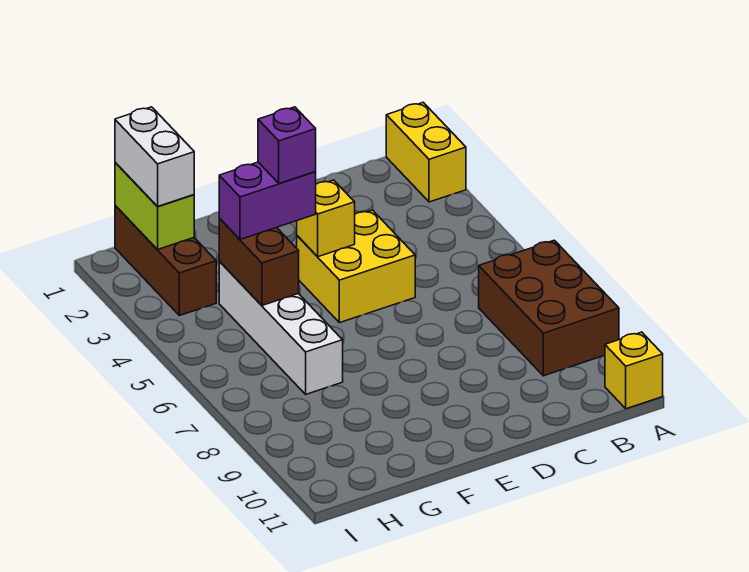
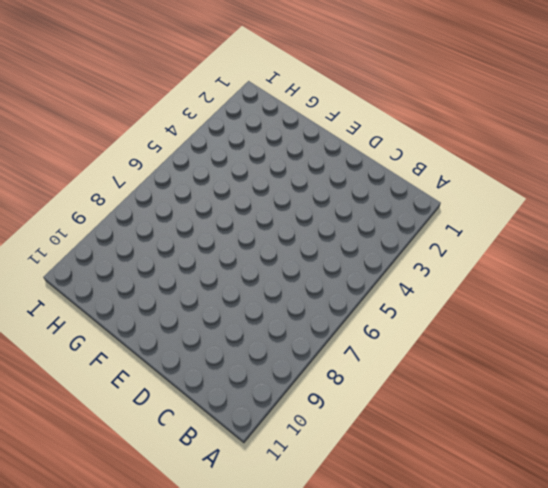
none -> yellow 1x2 brick [386,102,466,202]
none -> brown 2x3 brick [479,240,619,376]
none -> yellow 1x1 brick [605,332,663,409]

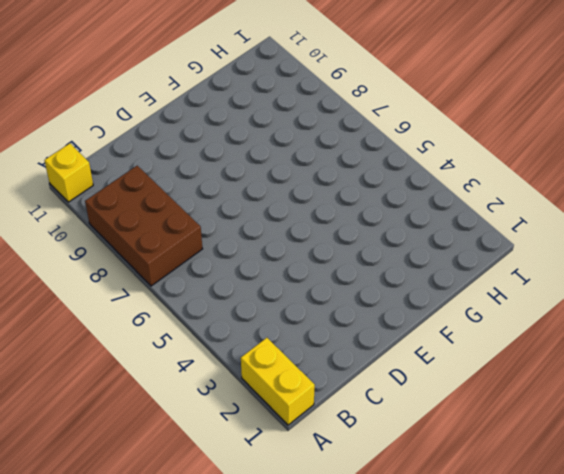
none -> yellow 2x2 brick [297,210,415,323]
none -> white 1x4 brick [219,261,343,394]
none -> brown 1x3 brick [115,206,216,316]

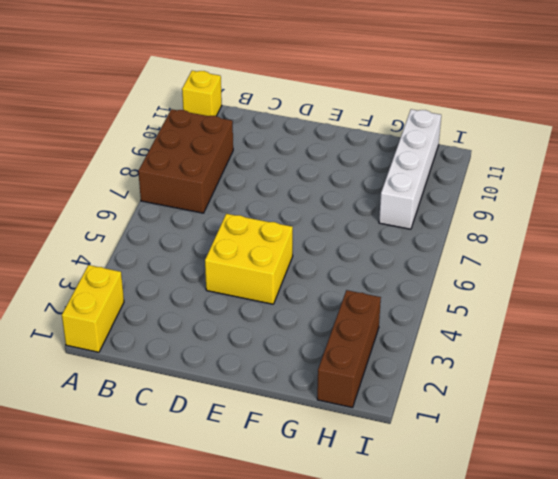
white 1x4 brick [379,109,441,229] -> white 1x4 brick moved to [219,261,343,394]
none -> yellow 1x1 brick [297,180,355,257]
none -> brown 1x2 brick [219,218,299,305]
none -> lime 1x2 brick [115,162,194,250]

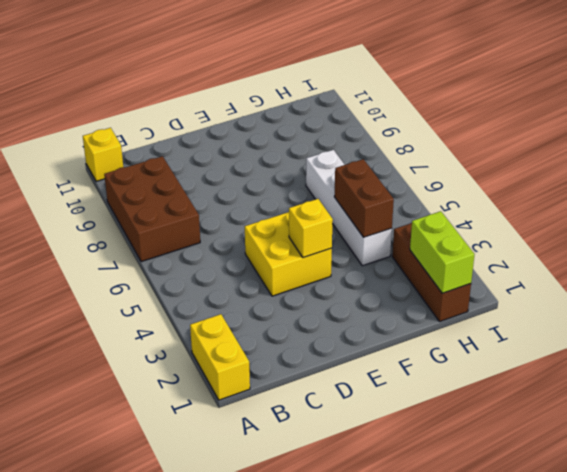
none -> purple 1x2 brick [219,162,316,239]
none -> white 1x2 brick [115,107,194,207]
none -> purple 1x1 brick [258,107,316,183]

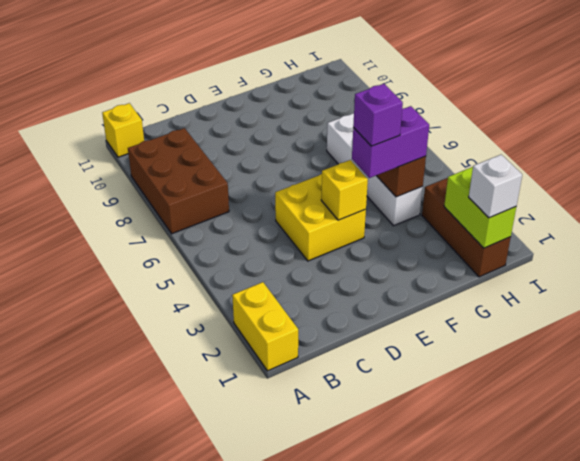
white 1x1 brick [469,155,522,218] -> white 1x2 brick [115,107,194,207]

